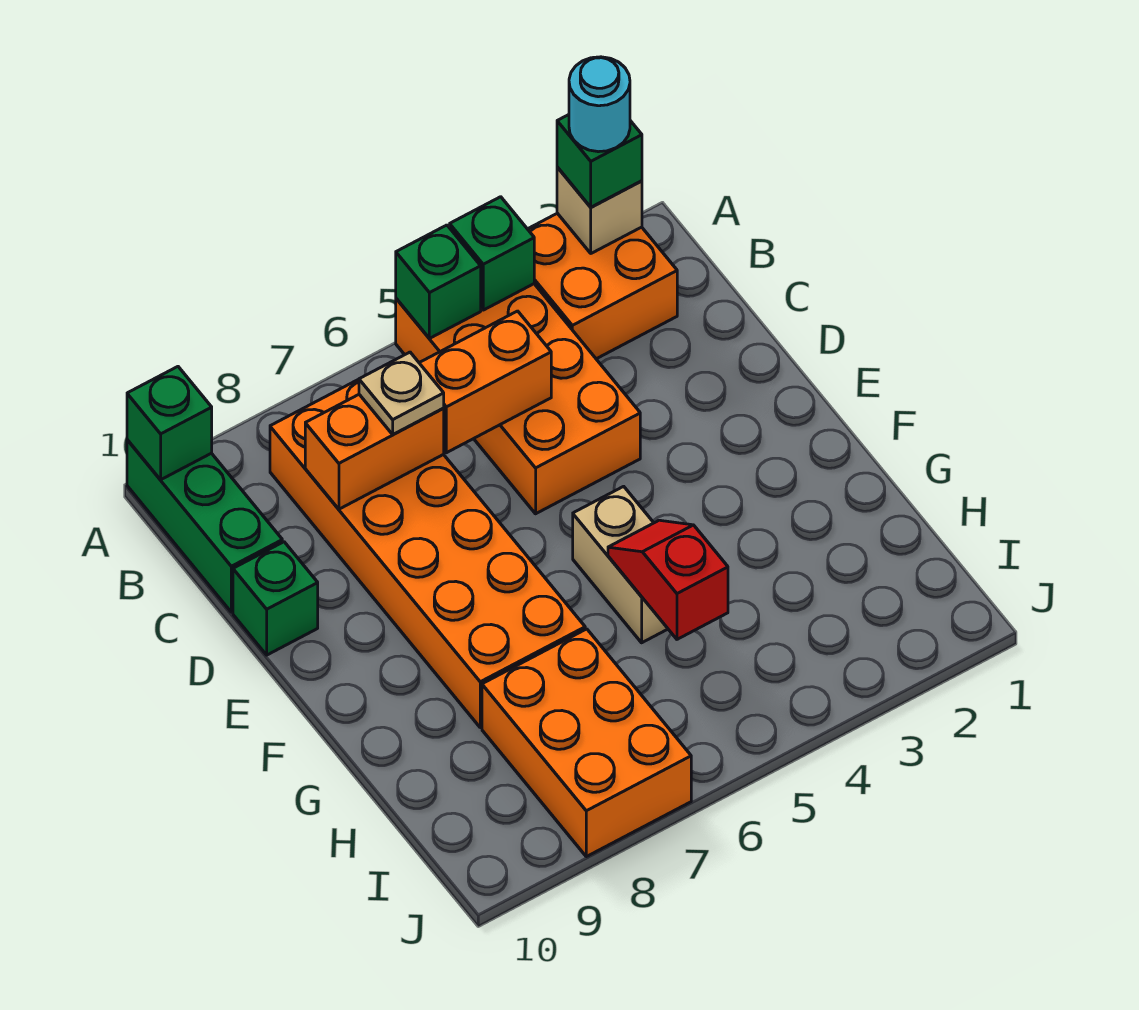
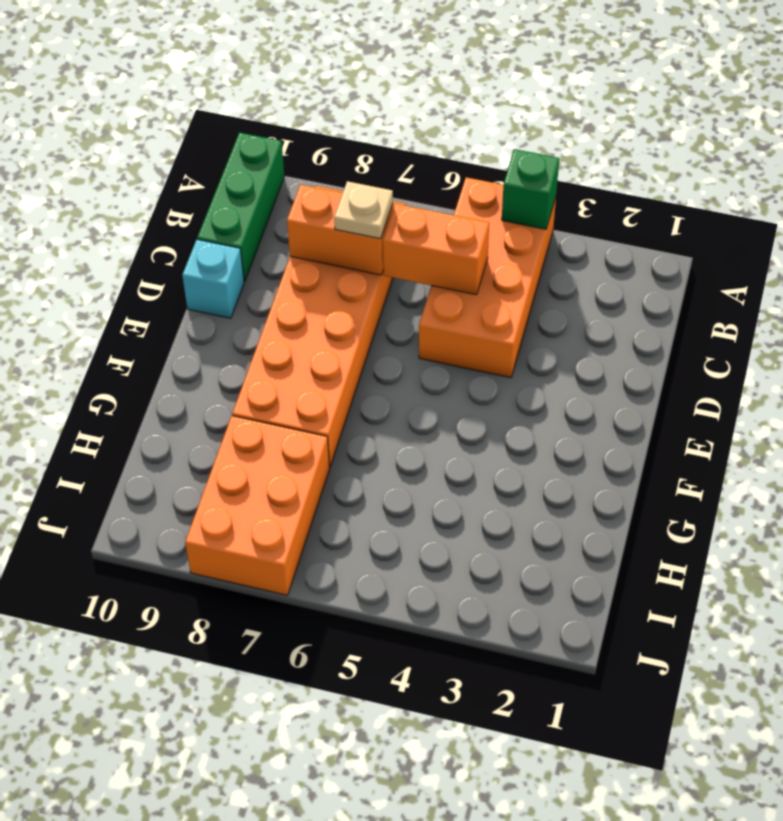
cyan 1x1 brick [182,240,244,318] -> green 1x1 brick [233,542,318,655]
none -> orange 2x2 brick [528,213,677,359]
none -> tan 1x2 brick [573,486,668,643]
none -> tan 1x1 brick [557,167,642,253]

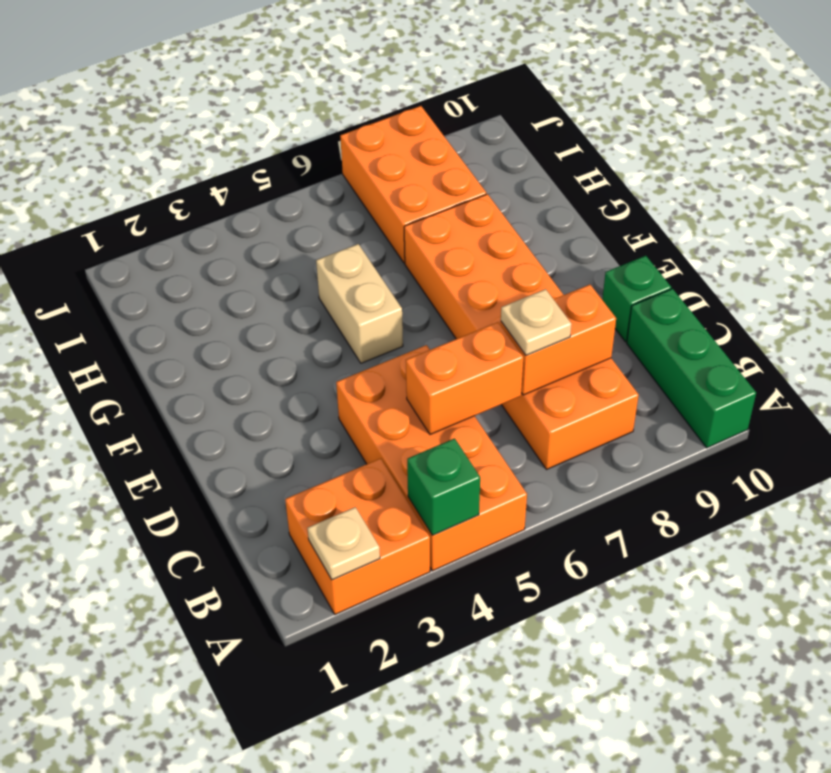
tan 1x1 plate [307,507,380,580] -> tan 1x1 brick [557,167,642,253]
none -> green 1x1 brick [396,225,481,338]
none -> green 1x1 brick [127,367,212,480]
none -> red 1x2 slope [608,520,728,639]

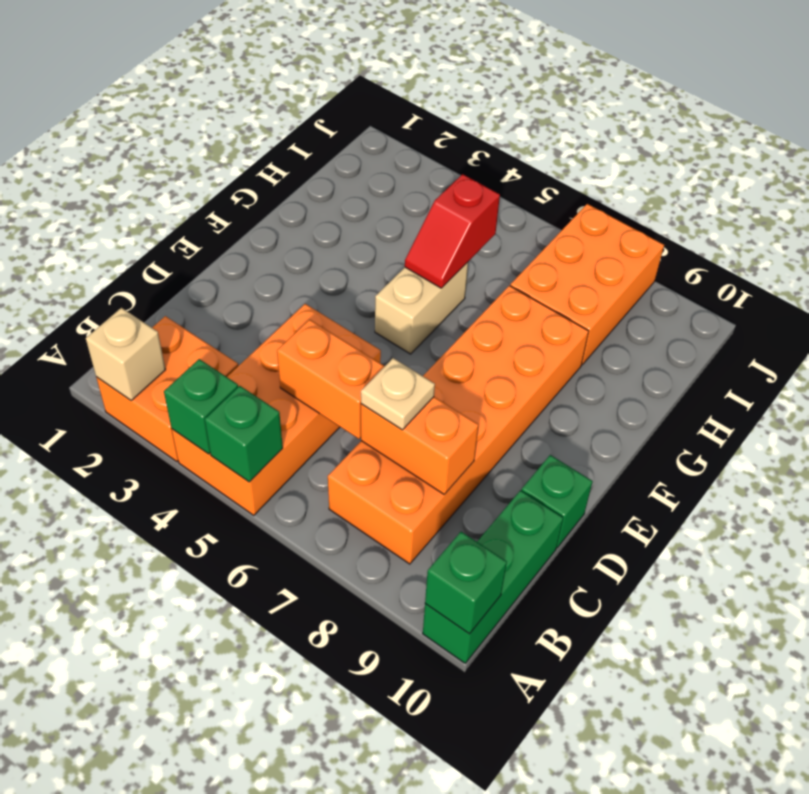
none -> green 1x1 brick [557,115,642,207]
none -> cyan 1x1 round brick [569,57,630,152]

